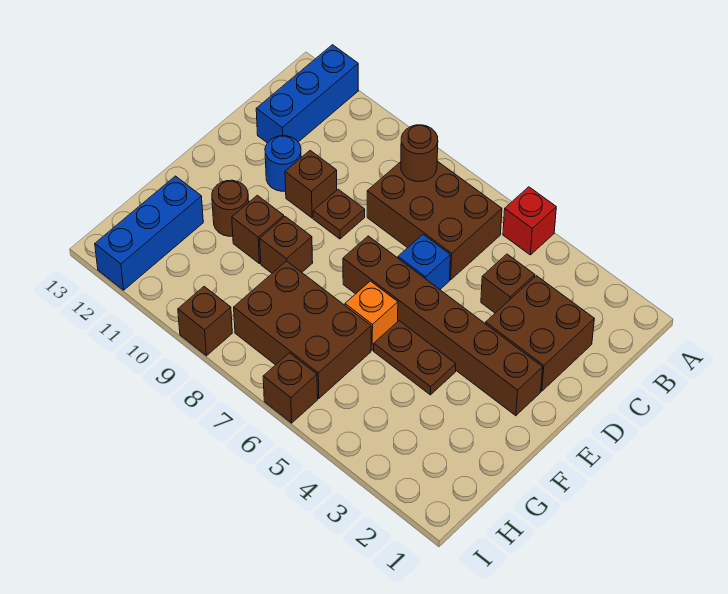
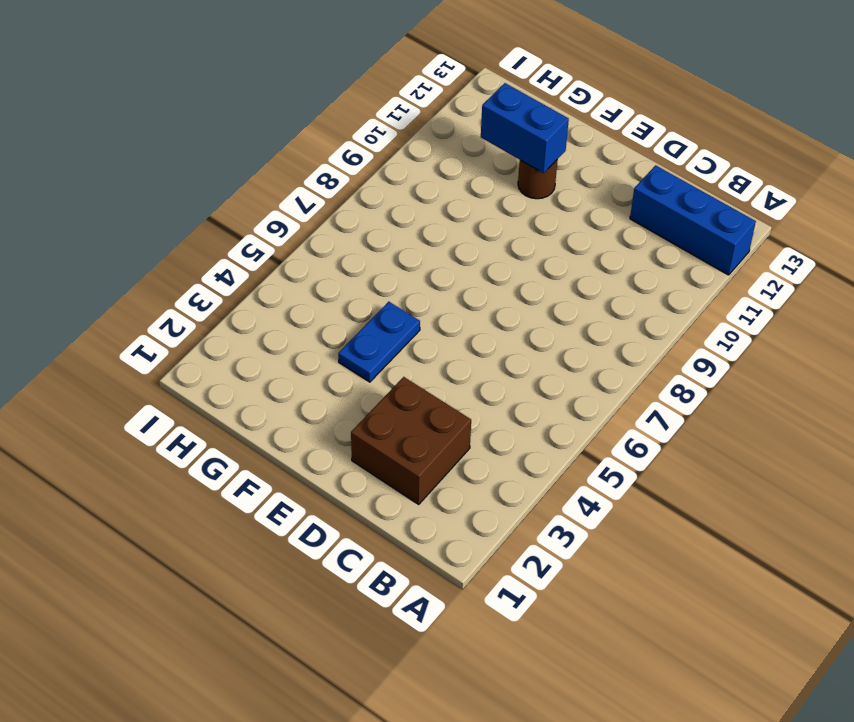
blue 1x2 plate [338,302,420,382] -> brown 1x2 plate [374,321,456,395]
blue 1x2 brick [481,83,569,173] -> none
none -> red 1x1 brick [503,187,556,255]
none -> brown 2x3 brick [367,161,502,280]
none -> brown 1x1 brick [481,254,535,313]

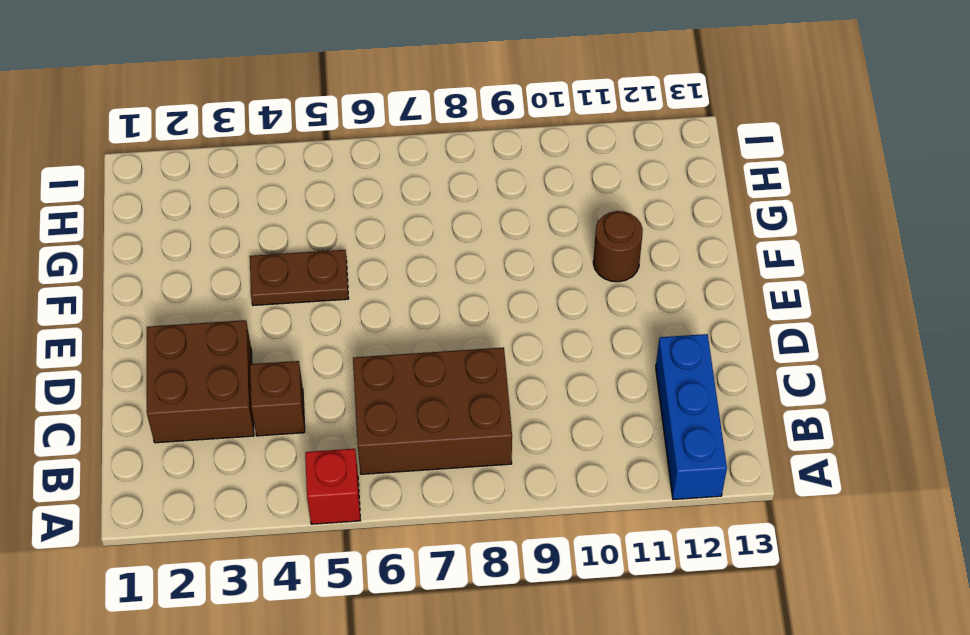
none -> blue 1x1 brick [398,235,450,289]
none -> brown 1x1 plate [313,189,365,239]
none -> brown 1x1 brick [285,151,337,218]

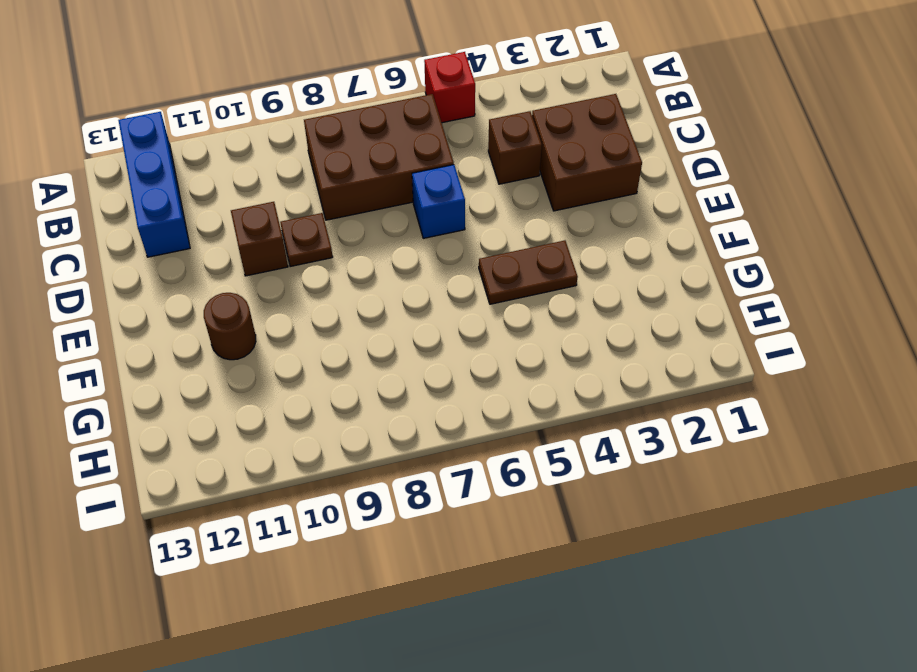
none -> blue 1x1 round brick [265,136,301,191]
none -> brown 1x6 brick [343,236,543,416]
none -> orange 1x1 brick [345,281,398,350]

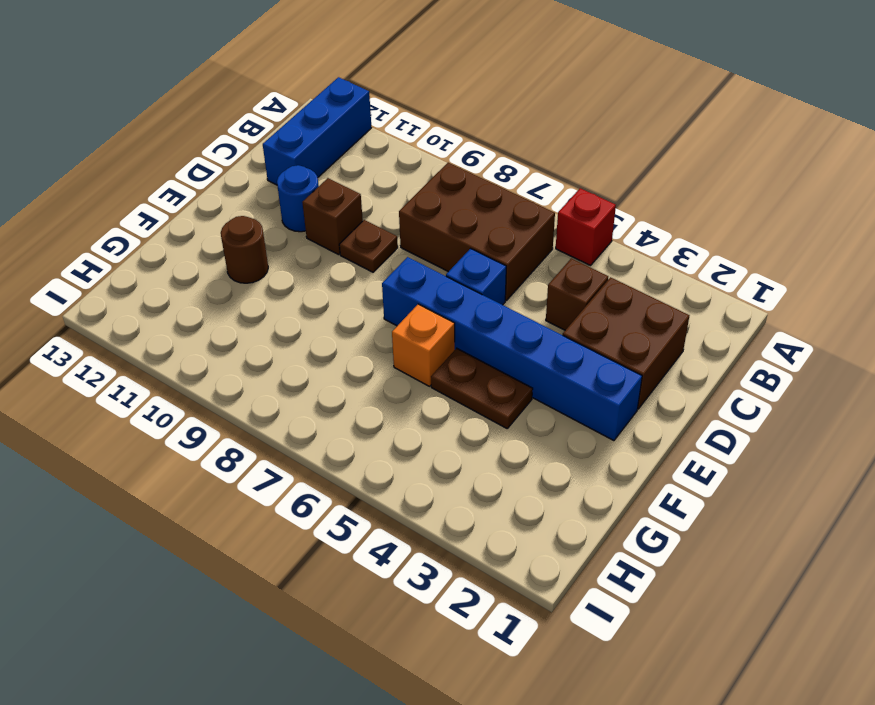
blue 1x6 brick [382,257,642,441] -> brown 1x6 brick [343,236,543,416]
none -> brown 1x1 brick [260,217,313,273]
none -> brown 1x1 brick [232,195,284,264]
none -> brown 2x3 brick [234,261,371,399]

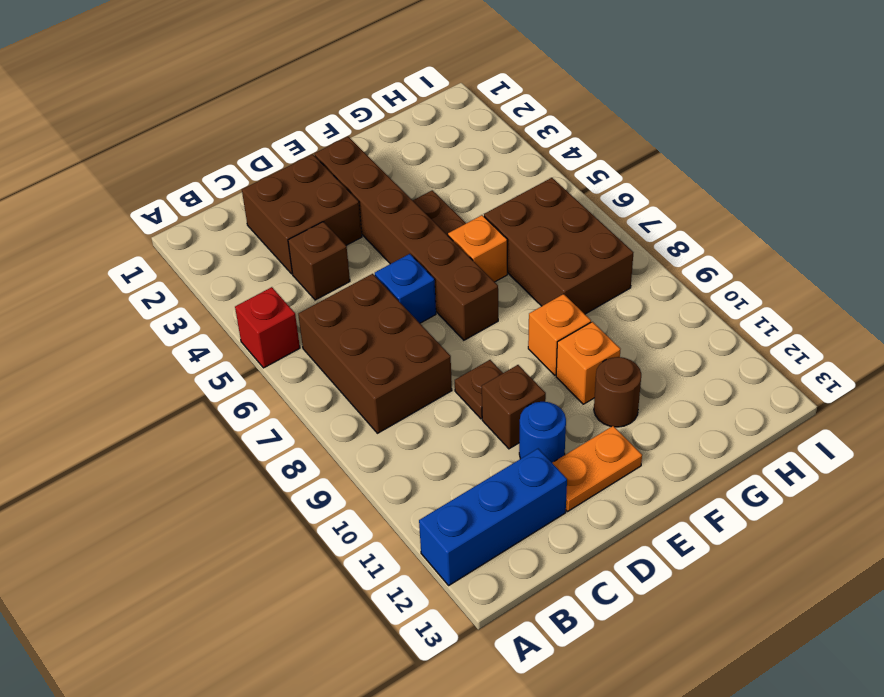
orange 1x2 plate [553,426,642,512] -> none
orange 1x1 brick [528,294,591,375] -> brown 1x1 brick [260,217,313,273]
orange 1x1 brick [556,322,620,404] -> brown 1x1 brick [232,195,284,264]
none -> blue 1x3 brick [95,176,203,290]
none -> brown 1x1 brick [263,353,318,423]
none -> brown 1x1 brick [178,287,232,356]

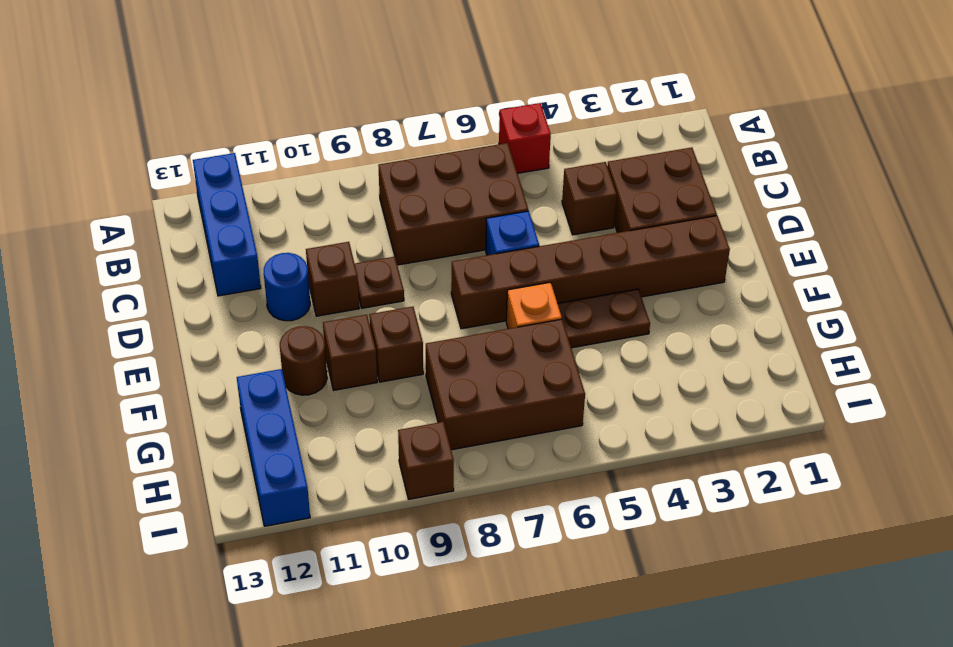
none -> brown 1x1 brick [263,353,318,423]
none -> brown 1x1 round brick [401,125,438,182]

